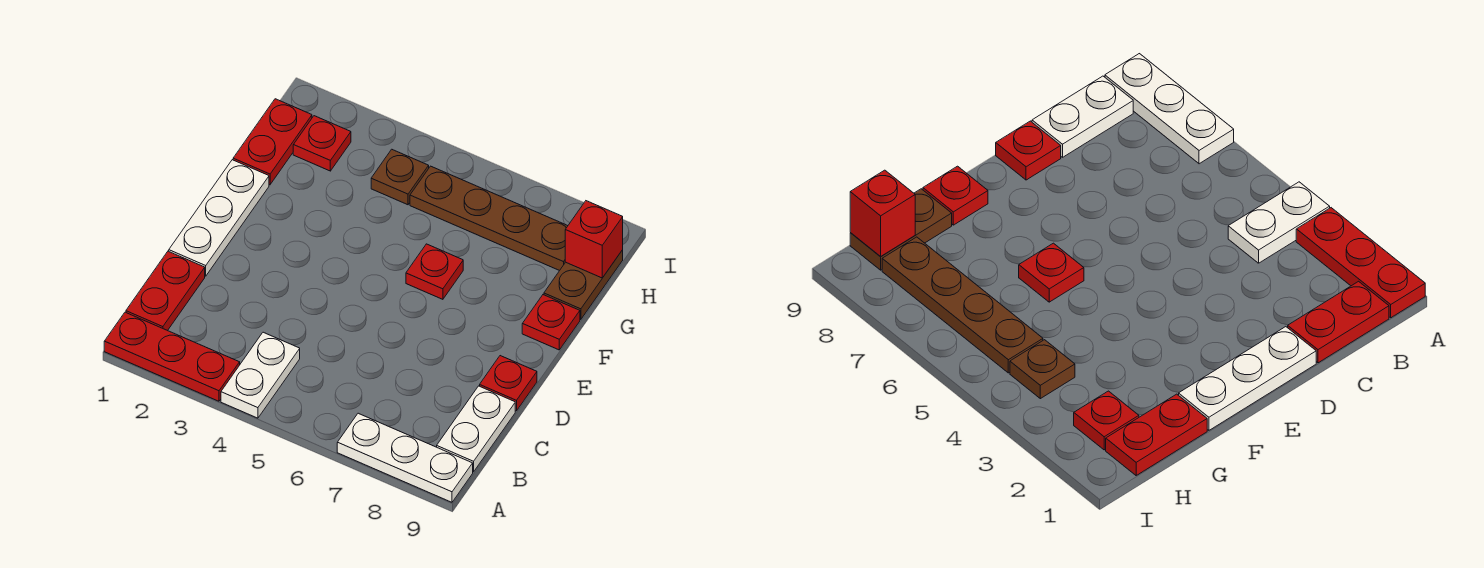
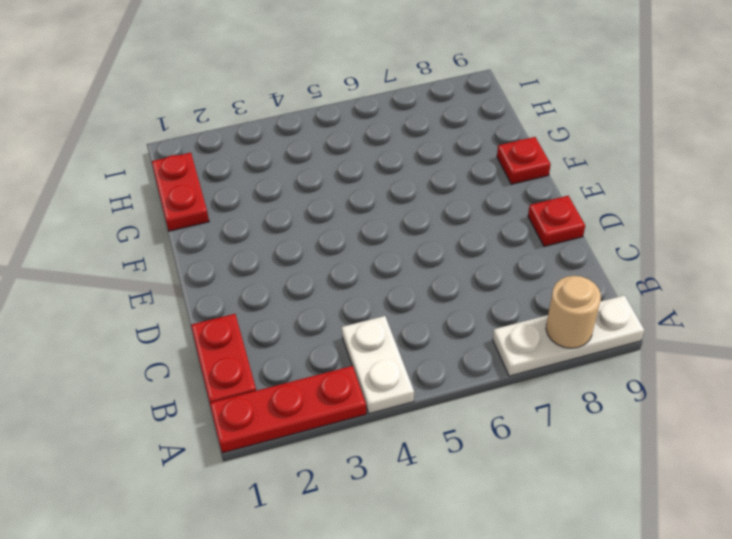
tan 1x1 round brick [546,276,601,348] -> none
none -> white 1x2 plate [437,386,515,472]
none -> white 1x3 plate [169,160,269,276]
none -> red 1x1 plate [406,244,463,299]

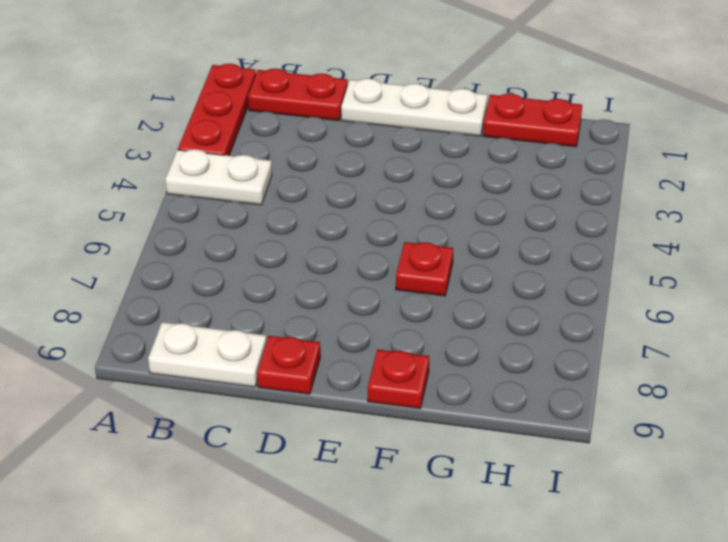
none -> white 1x3 plate [337,413,473,502]
none -> brown 1x2 plate [544,250,623,319]
none -> red 1x1 plate [293,116,351,171]

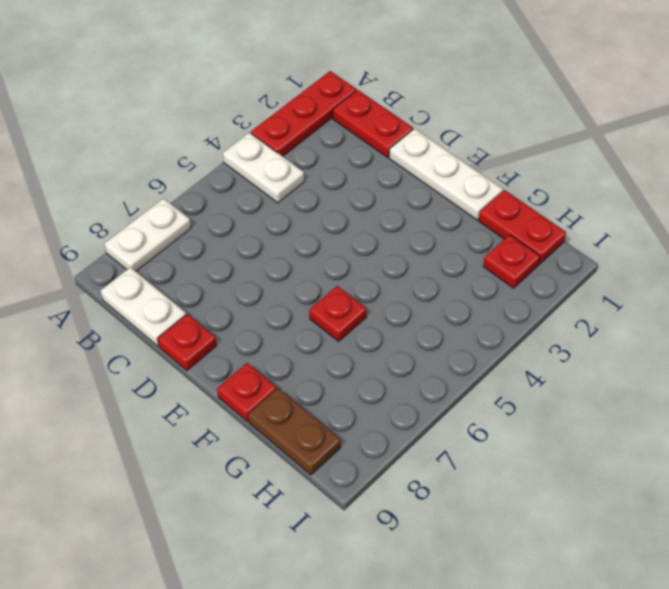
white 1x2 plate [104,198,191,271] -> white 1x3 plate [337,413,473,502]
none -> brown 1x1 plate [371,149,429,205]
none -> brown 1x4 plate [410,166,567,271]
none -> red 1x1 brick [565,201,623,278]

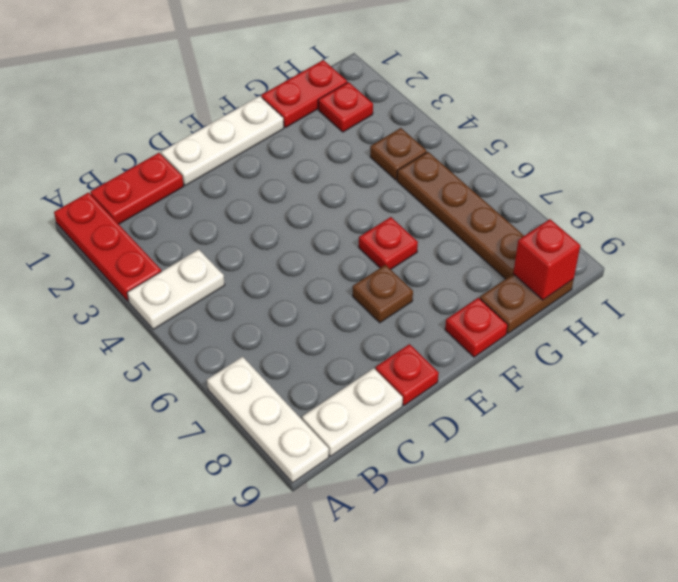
brown 1x1 plate [353,265,413,323] -> none

